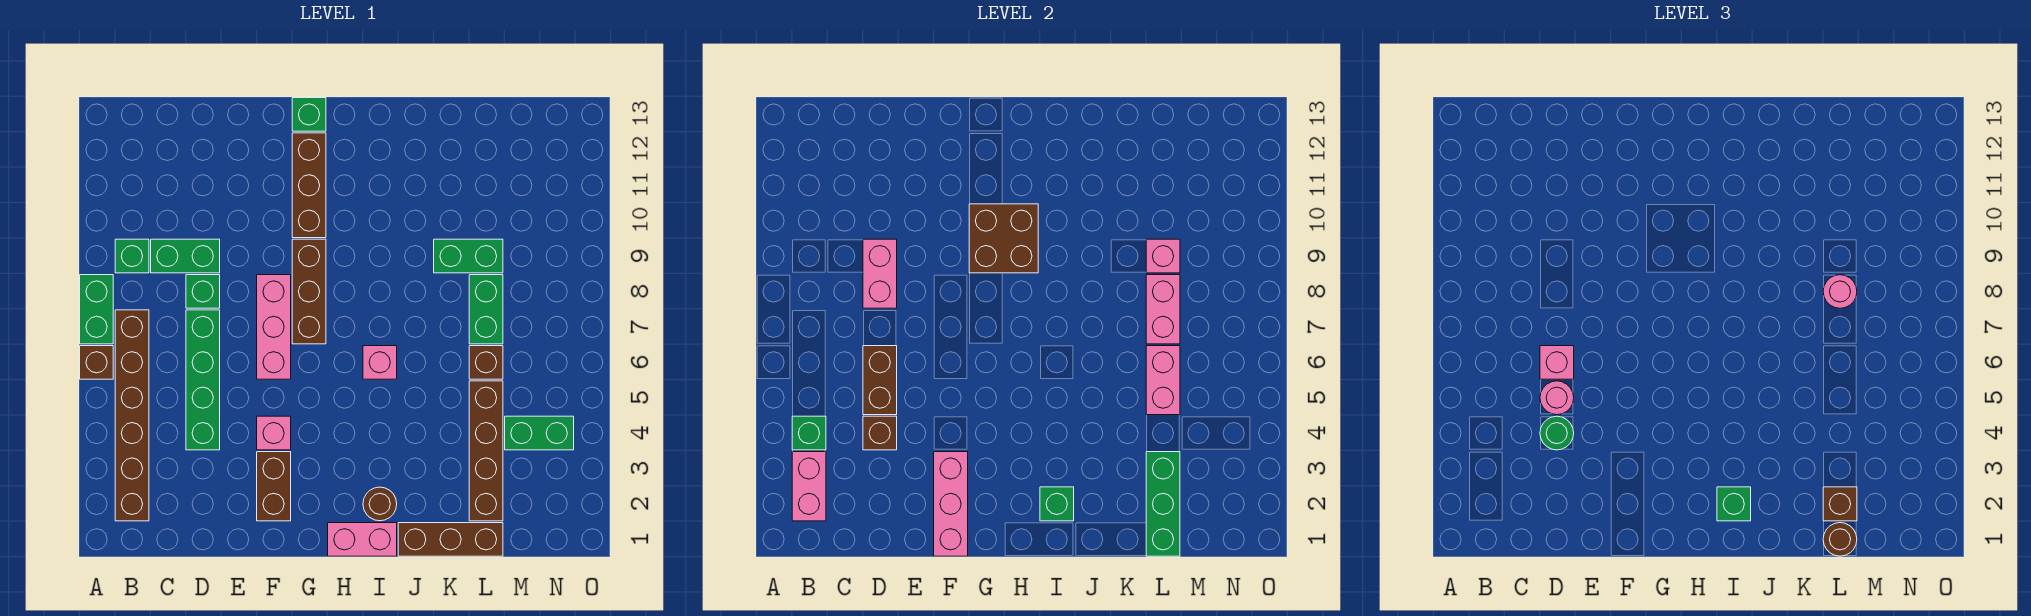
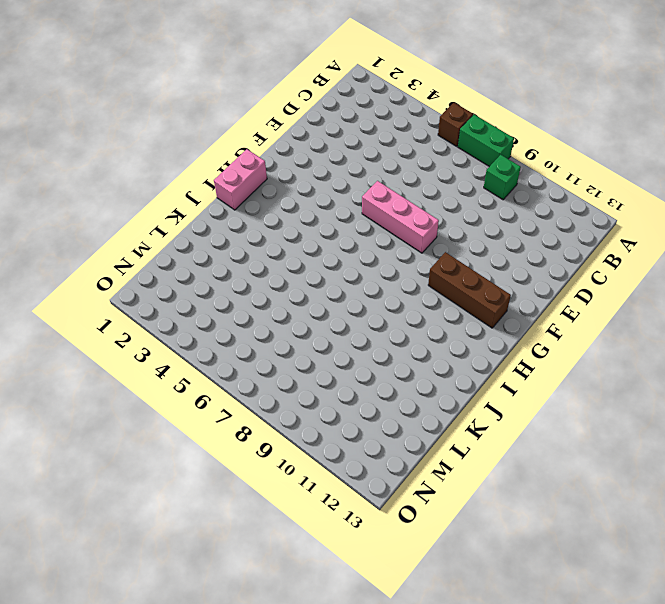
none -> brown 1x6 brick [115,310,149,521]
none -> green 1x2 brick [151,239,220,273]
none -> green 1x4 brick [186,310,220,450]
none -> green 1x1 brick [186,275,220,308]

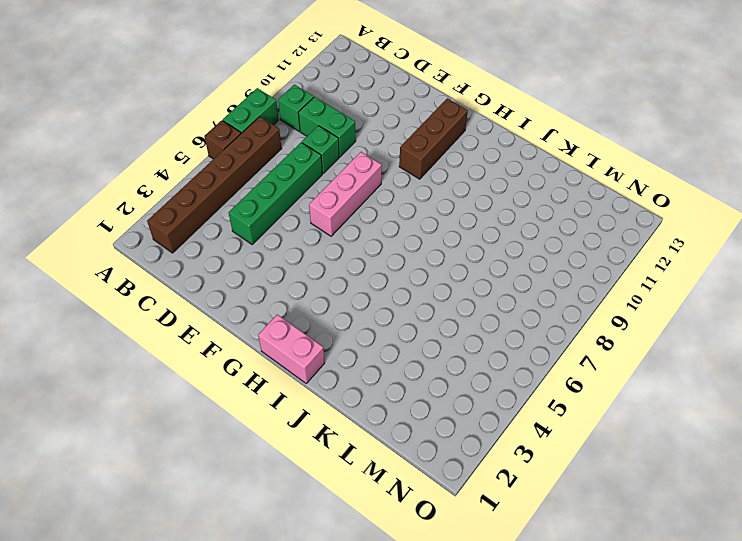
none -> brown 1x2 brick [257,452,291,521]
none -> pink 1x1 brick [257,416,291,450]
none -> brown 1x3 brick [292,239,326,344]
none -> green 1x1 brick [292,98,326,131]

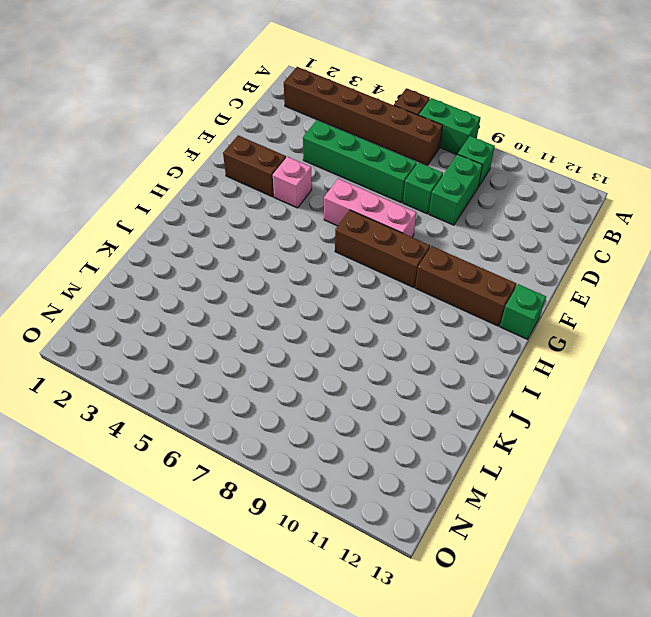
none -> pink 1x2 brick [328,523,397,556]
none -> brown 1x1 round brick [363,487,397,521]
none -> pink 1x1 brick [363,346,397,379]
none -> brown 1x3 brick [398,523,503,556]

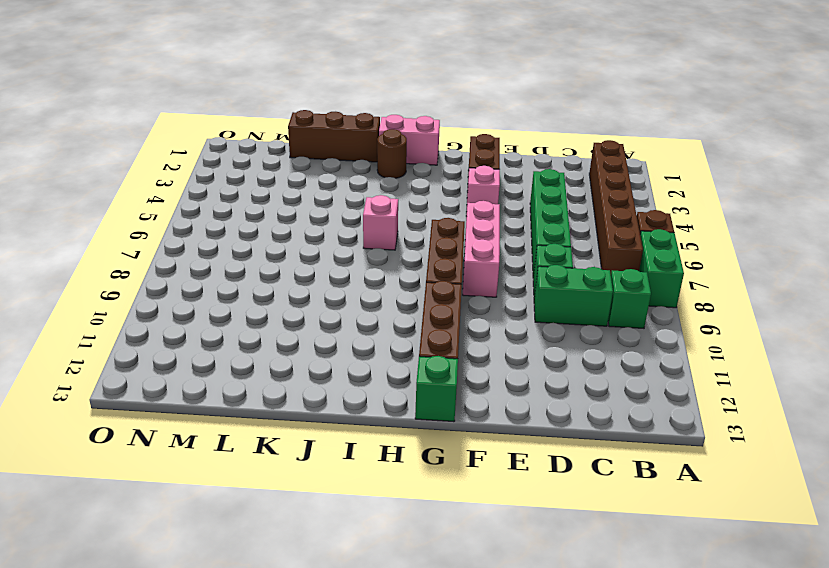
none -> green 1x2 brick [434,239,503,273]
none -> brown 1x4 brick [469,381,503,521]
none -> brown 1x1 brick [469,346,503,379]
none -> green 1x2 brick [469,275,503,344]

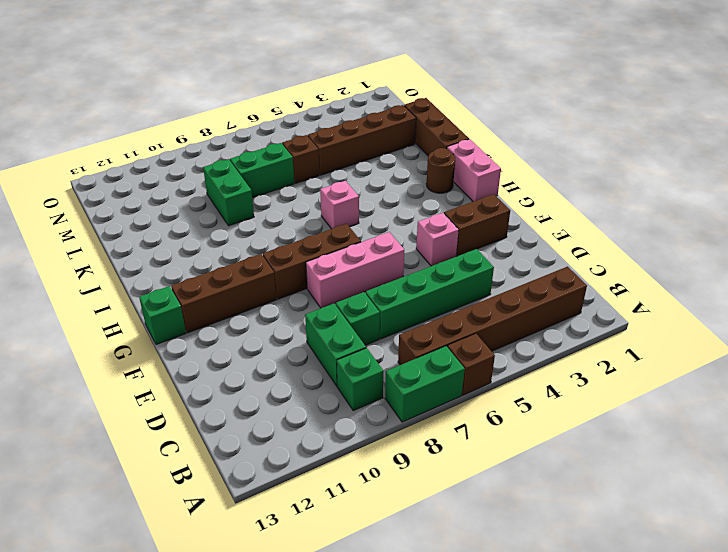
none -> green 1x2 brick [505,416,574,450]
none -> pink 1x2 brick [792,452,826,521]
none -> green 1x1 brick [792,416,826,450]
none -> brown 1x1 brick [863,416,897,450]

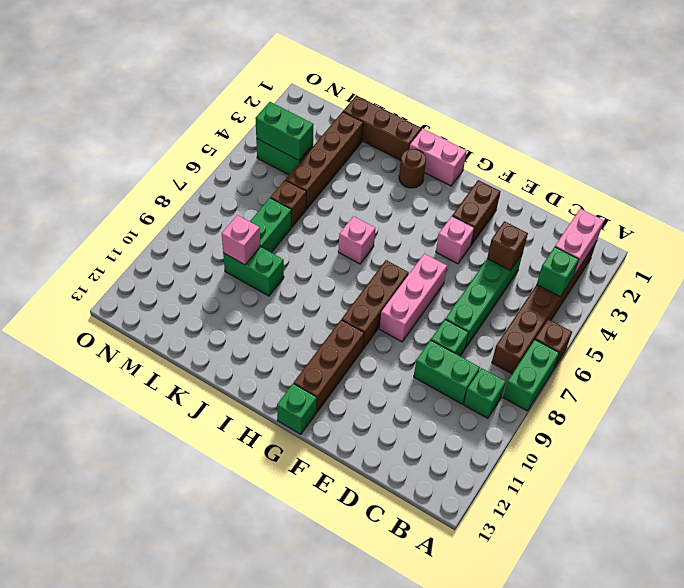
green 1x2 brick [255,102,314,160] -> none
none -> brown 1x2 brick [863,346,897,415]
none -> pink 1x2 brick [863,239,897,308]
none -> pink 1x3 brick [934,452,968,556]
none -> brown 2x2 brick [969,204,1038,273]

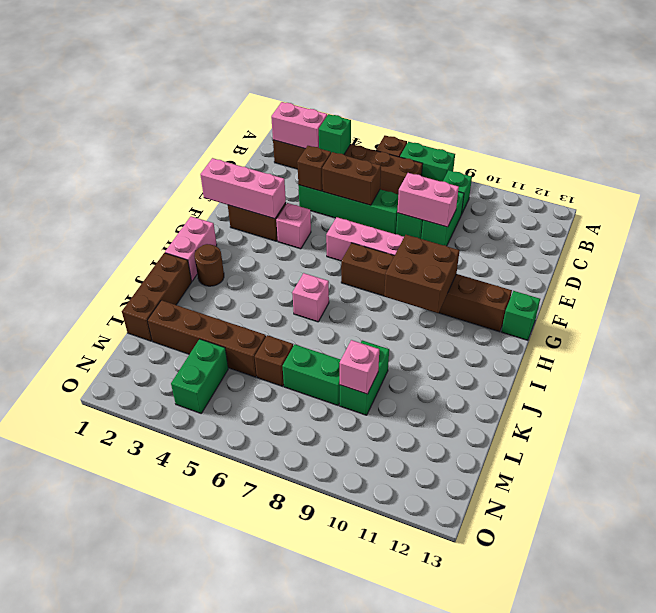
none -> green 1x1 brick [1040,487,1074,521]
none -> green 1x3 brick [1146,452,1180,556]
none -> pink 1x2 brick [1146,346,1180,415]
none -> pink 1x2 brick [1146,275,1180,344]

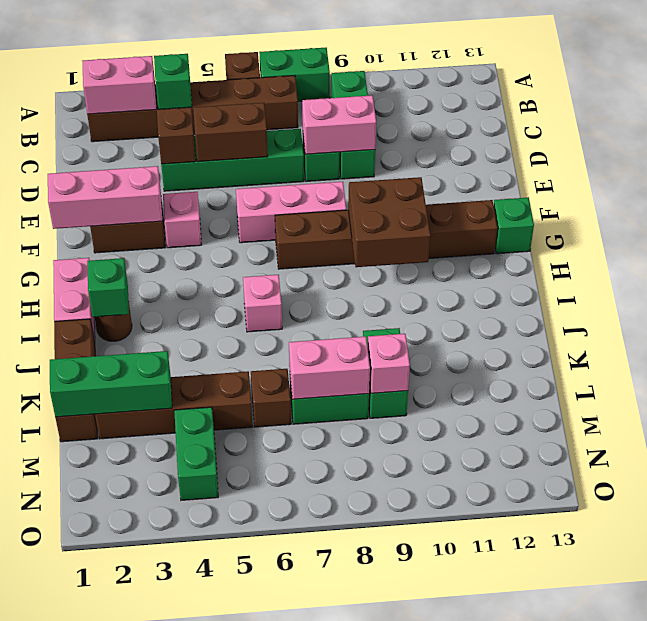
none -> pink 1x2 brick [1146,346,1180,415]
none -> green 1x1 round brick [1540,416,1574,450]
none -> pink 1x1 round brick [1540,381,1574,415]
none -> pink 1x1 brick [1540,346,1574,379]

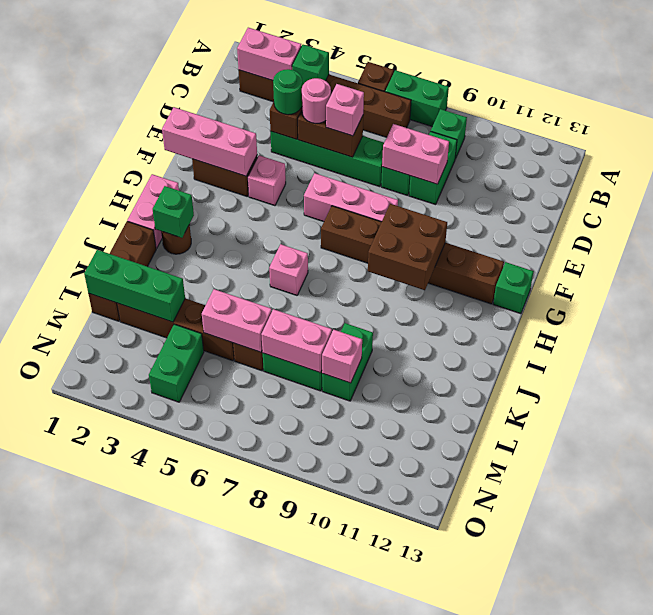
none -> green 1x1 brick [1717,487,1751,521]
none -> brown 1x1 round brick [1823,523,1857,556]
none -> brown 1x1 brick [1823,487,1857,521]
none -> pink 1x1 round brick [1823,275,1857,308]

